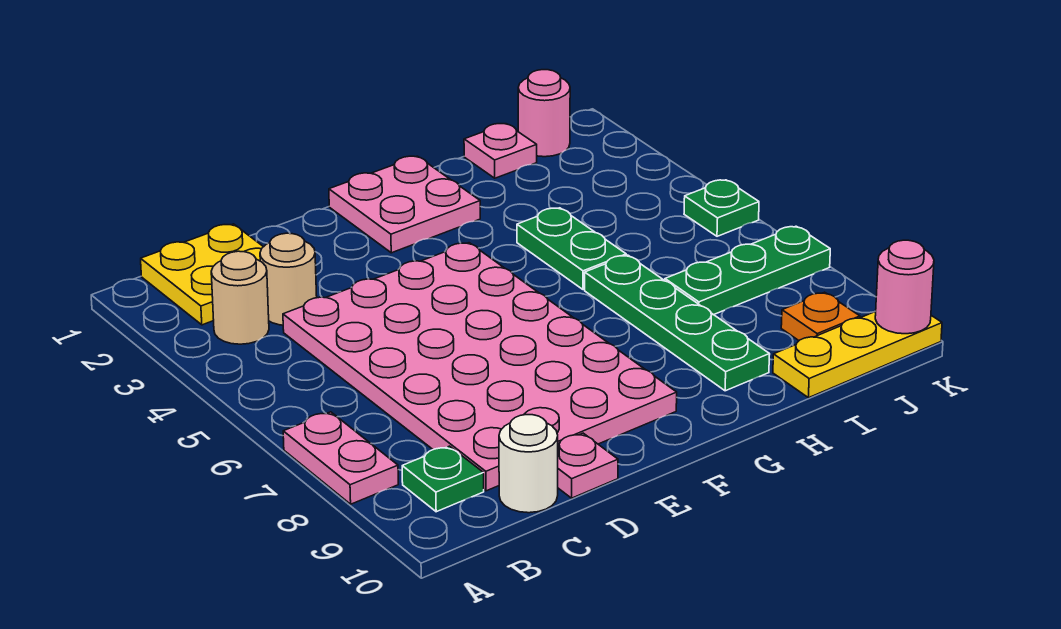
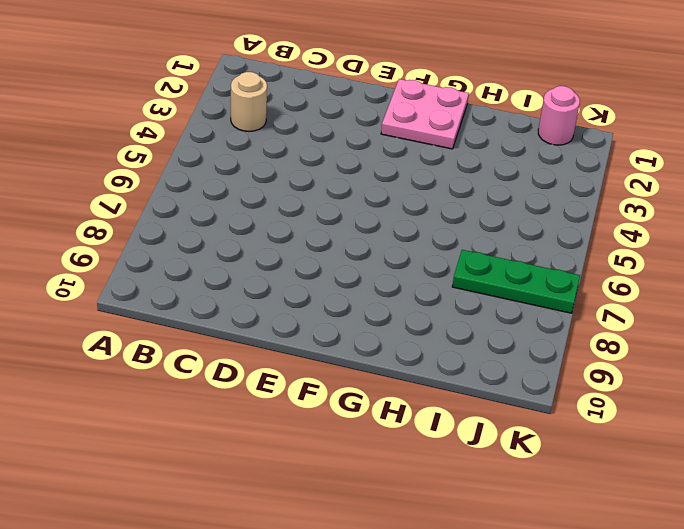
none -> pink 1x2 plate [283,412,398,504]
none -> yellow 2x2 plate [141,224,263,325]
none -> green 1x1 plate [402,446,484,512]

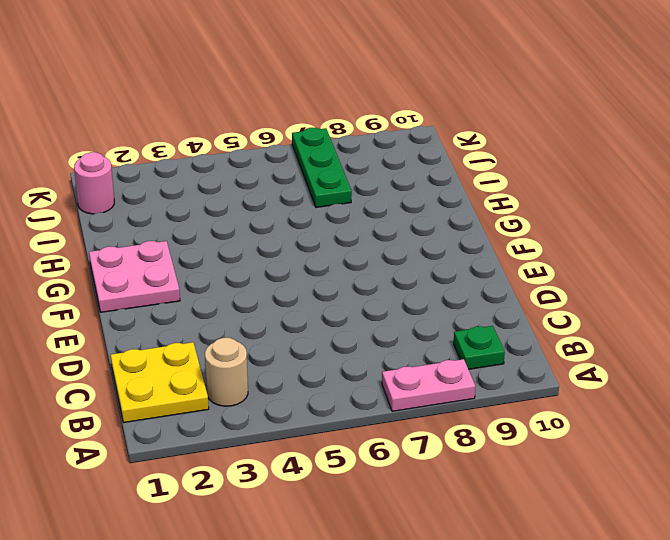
none -> tan 1x1 round brick [260,233,317,325]
none -> pink 4x6 plate [283,243,677,491]
none -> white 1x1 round brick [499,415,558,513]

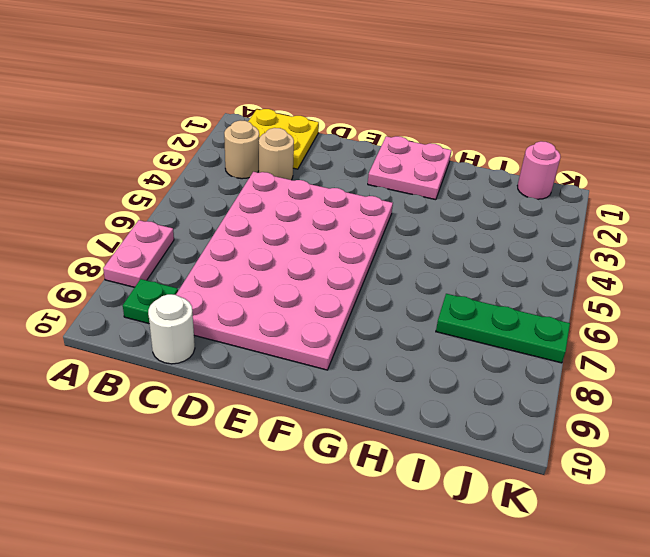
none -> pink 1x1 plate [558,433,618,498]
none -> green 1x2 plate [517,208,626,289]
none -> green 1x4 plate [585,255,770,391]

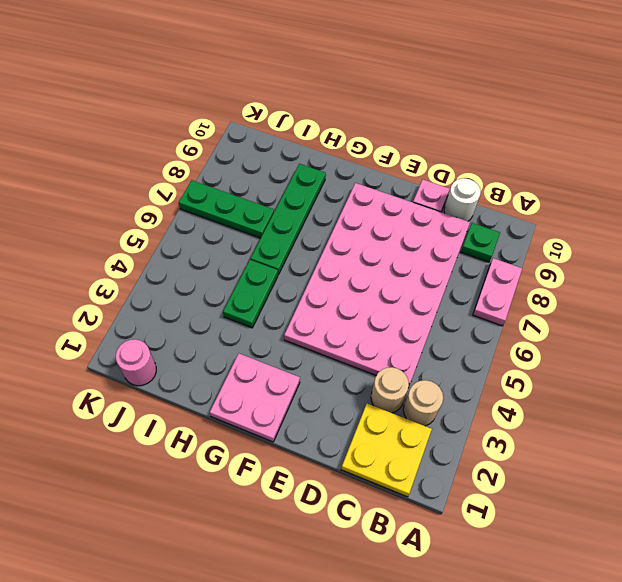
none -> pink 1x1 plate [464,124,537,178]
none -> yellow 1x3 plate [773,311,942,398]
none -> orange 1x1 plate [781,292,860,340]

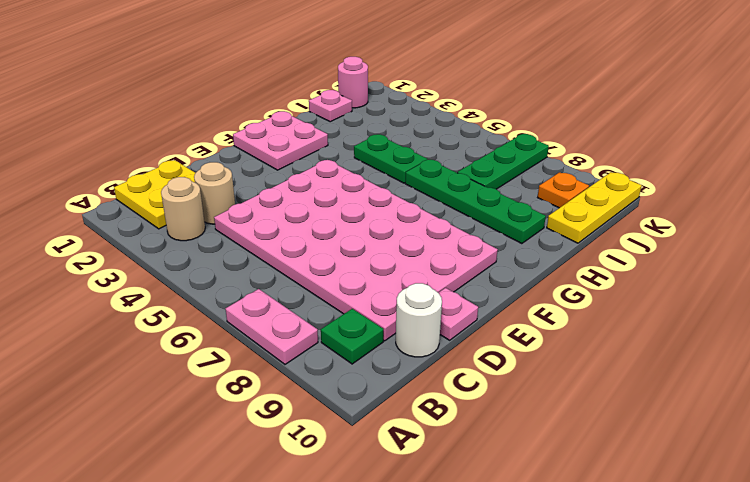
none -> green 1x1 plate [684,180,759,236]
none -> pink 1x1 round brick [875,240,934,334]

